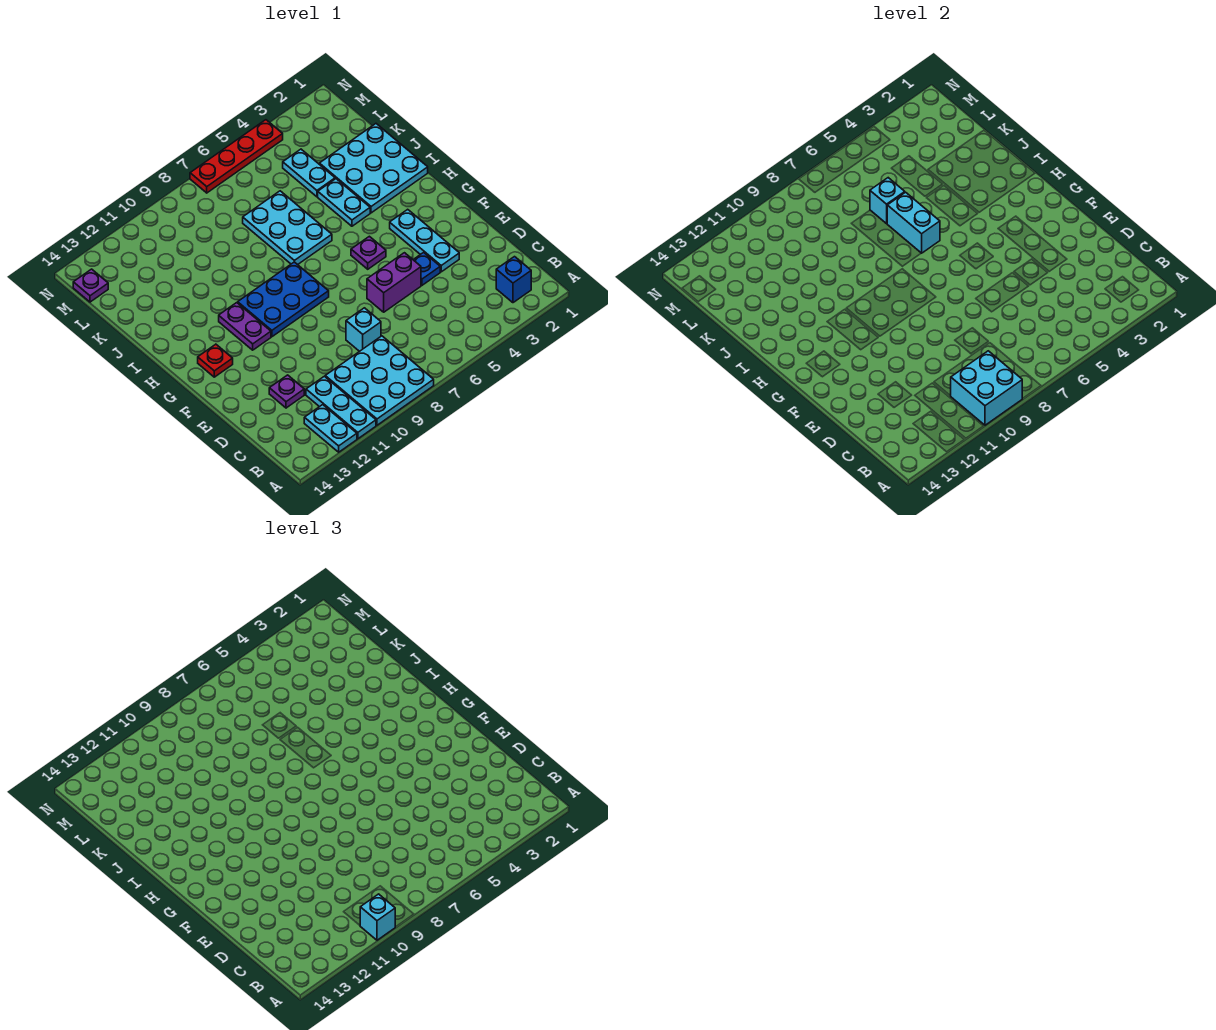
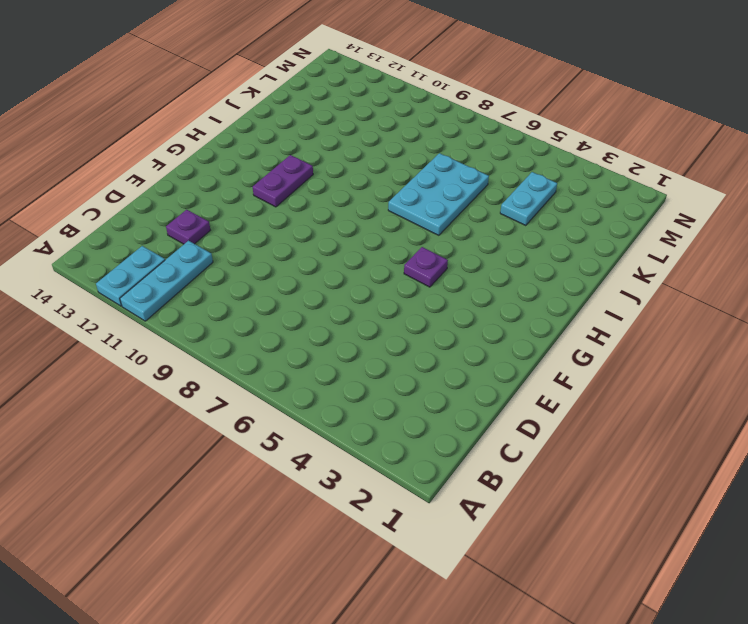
none -> cyan 3x3 plate [325,336,434,425]
none -> blue 1x1 brick [496,257,531,303]
none -> cyan 1x1 brick [346,308,381,351]

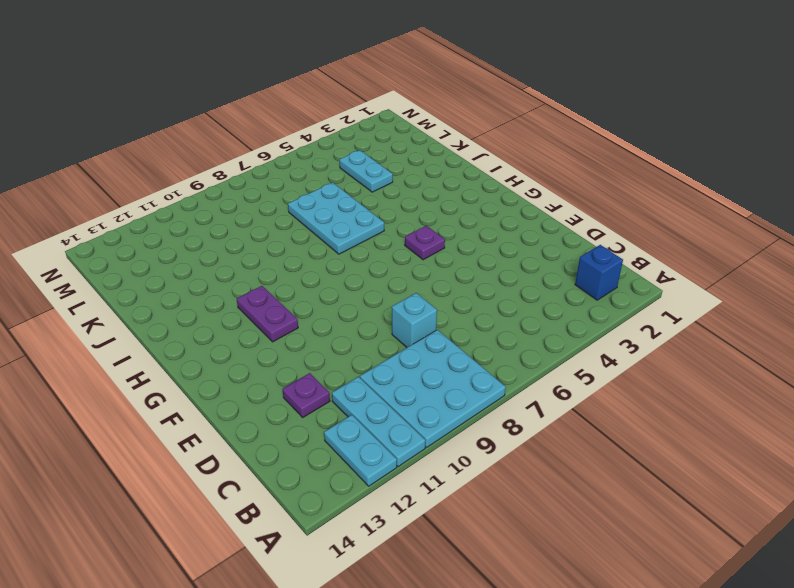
none -> cyan 1x3 plate [390,209,459,272]
none -> blue 1x1 plate [413,252,440,285]
none -> purple 1x2 brick [367,253,421,312]

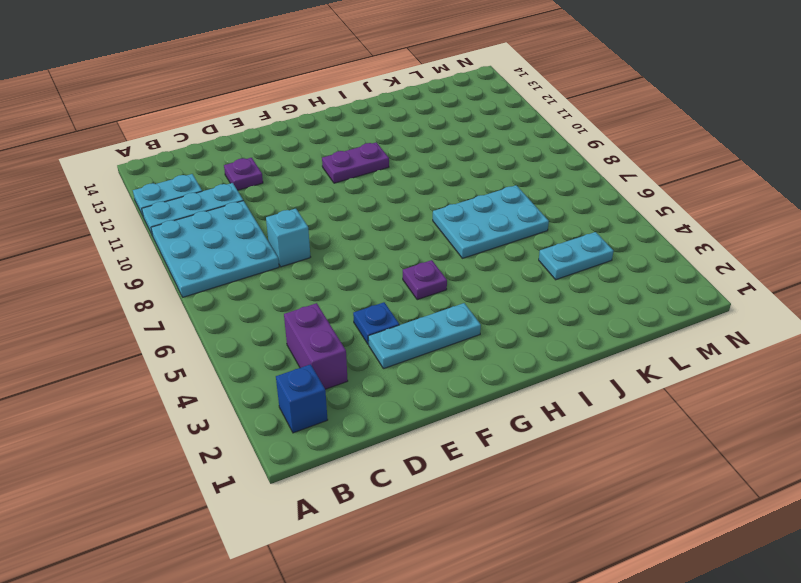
purple 1x2 brick [284,303,348,389] -> purple 1x2 brick moved to [367,253,421,312]
none -> blue 2x3 plate [238,262,329,337]
none -> red 1x1 plate [198,344,233,377]
none -> cyan 3x3 plate [319,124,428,213]

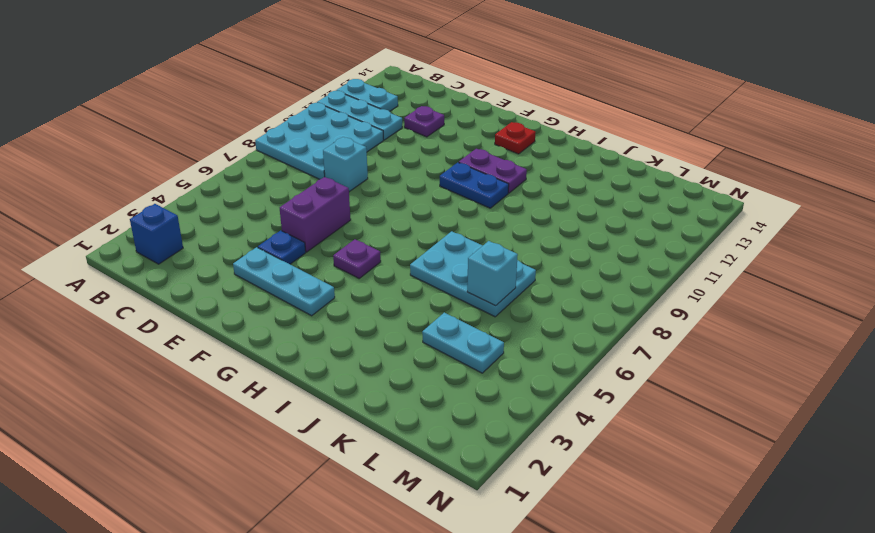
blue 1x2 plate [440,162,509,208] -> blue 2x3 plate [238,262,329,337]
none -> cyan 3x3 plate [319,124,428,213]
none -> cyan 1x2 plate [318,179,370,226]
none -> purple 1x1 plate [73,269,108,302]

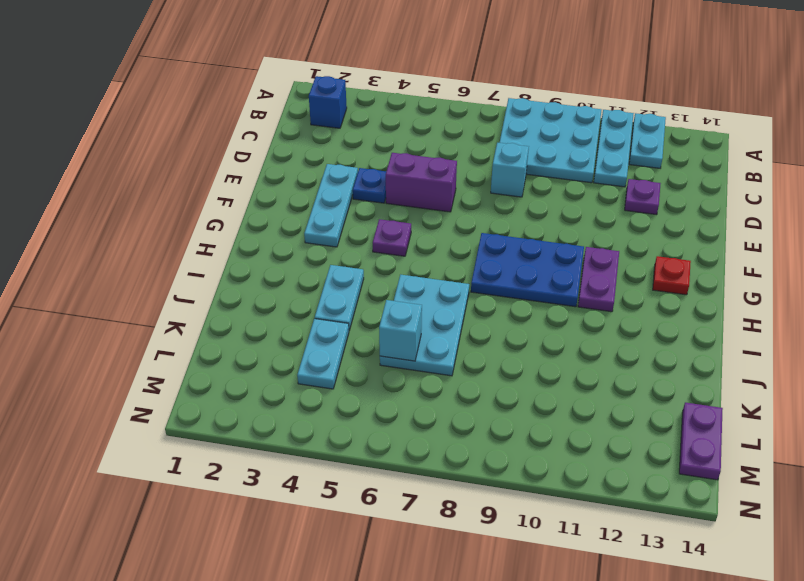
purple 1x2 plate [679,402,723,480] -> purple 1x1 plate [73,269,108,302]
none -> cyan 3x3 plate [319,124,428,213]
none -> red 1x4 plate [190,120,283,193]
none -> cyan 2x2 brick [951,351,1022,425]

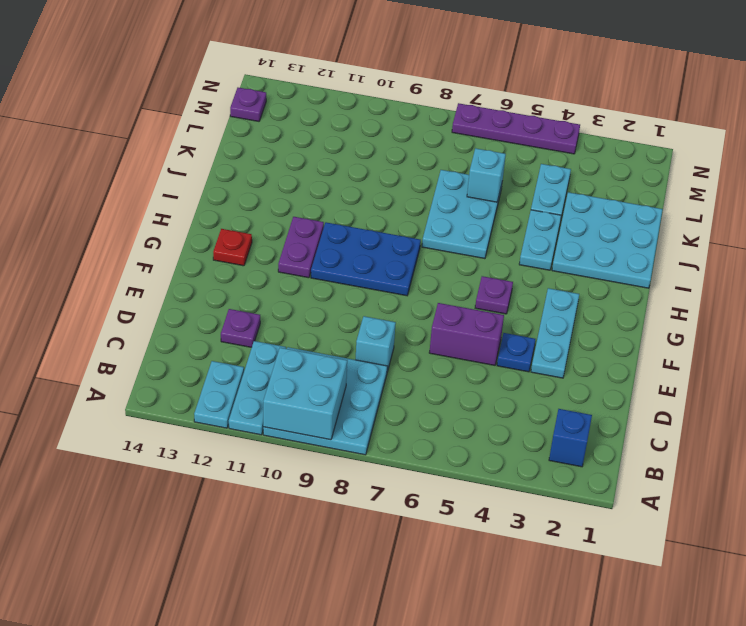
purple 1x4 plate [452,103,580,154] -> red 1x4 plate [190,120,283,193]
none -> cyan 1x2 brick [887,192,940,253]
none -> cyan 1x1 brick [360,894,395,940]

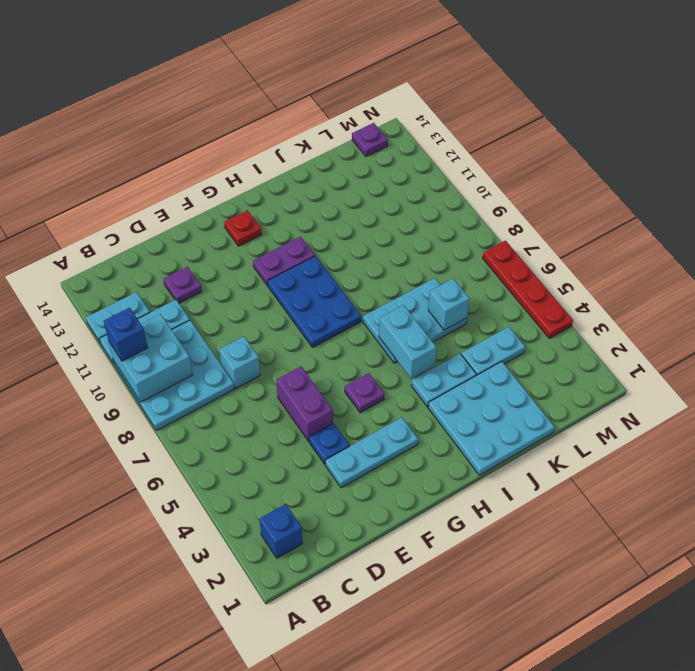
blue 1x1 brick [104,308,148,361] -> cyan 1x1 brick [360,894,395,940]
cyan 1x2 brick [379,305,437,379] -> cyan 1x2 brick turned to [887,192,940,253]

